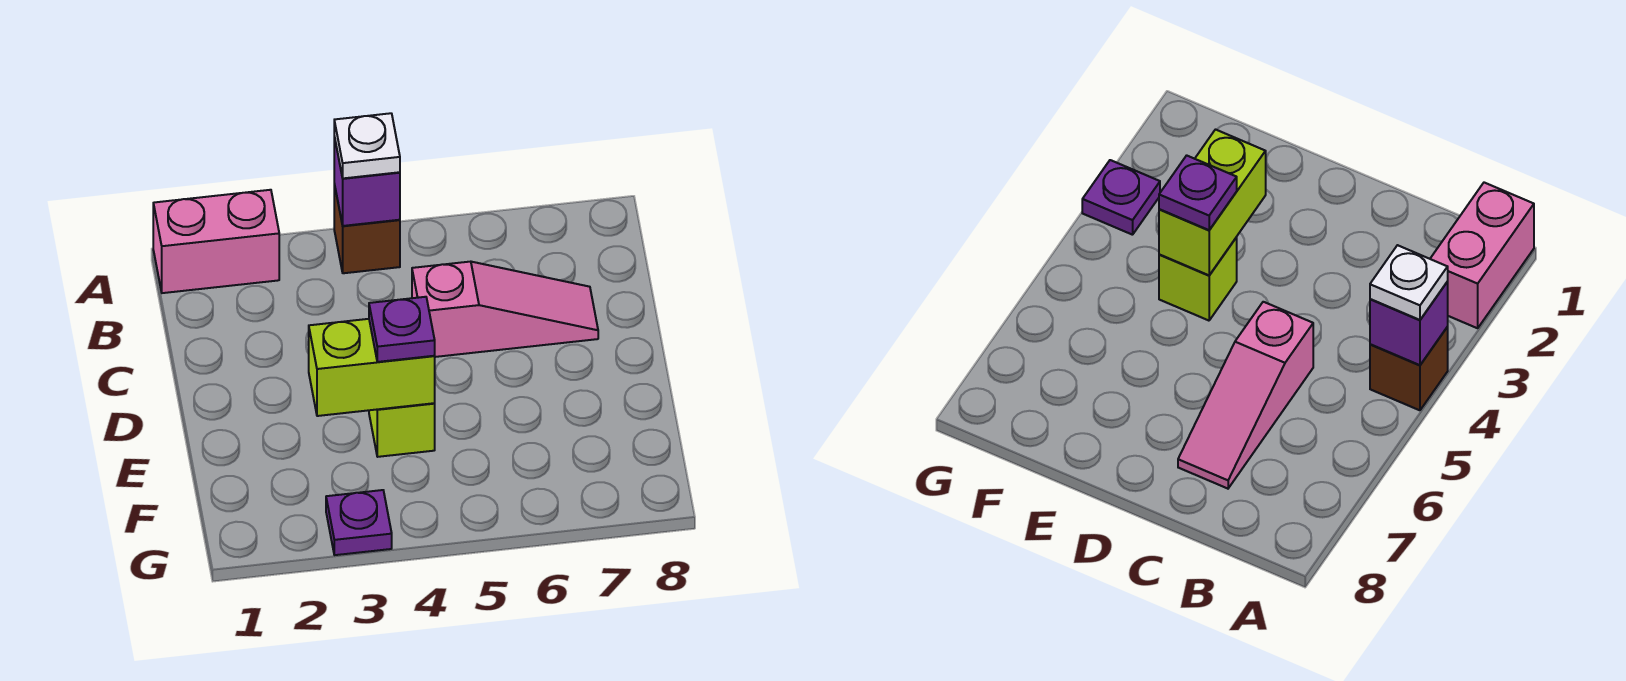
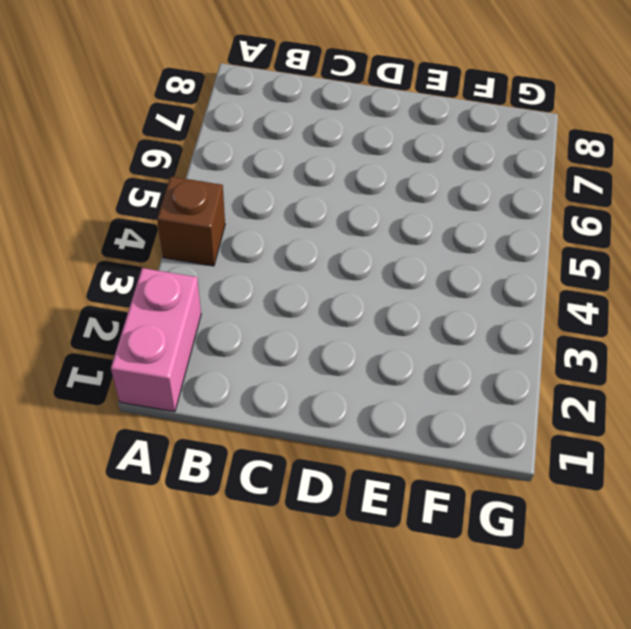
none -> pink 1x3 slope [412,262,598,357]
none -> lime 1x1 brick [369,403,435,457]

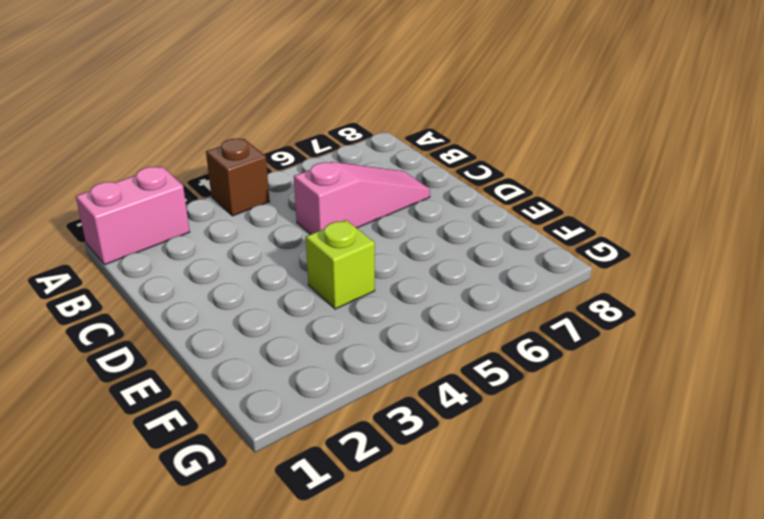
none -> purple 1x1 plate [326,490,392,555]
none -> purple 1x1 brick [334,137,400,226]

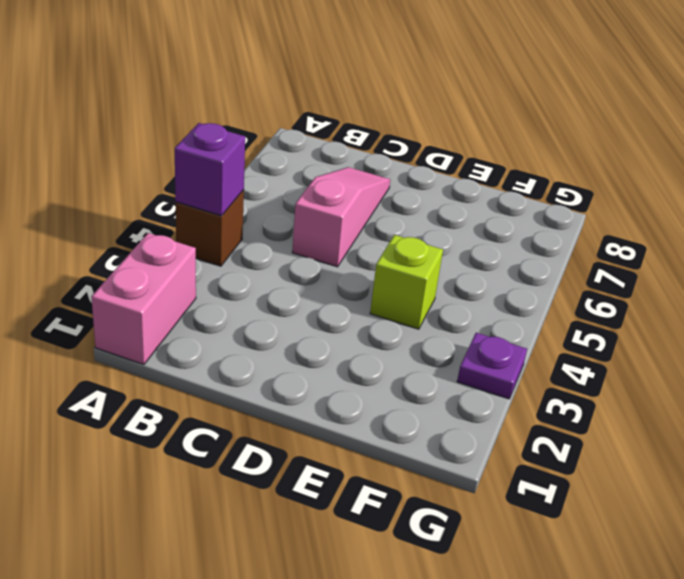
none -> lime 1x2 brick [309,319,435,416]
none -> white 1x1 plate [334,113,400,178]

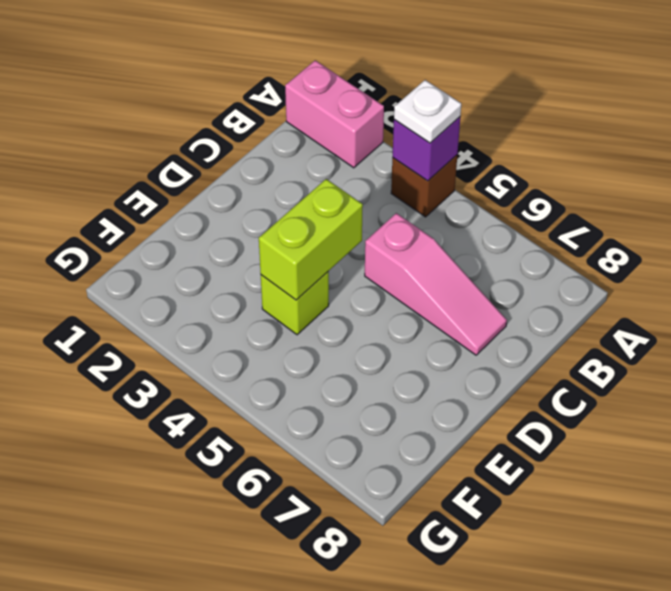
lime 1x2 brick [259,179,363,300] -> lime 1x2 brick turned to [309,319,435,416]
none -> purple 1x1 plate [326,490,392,555]
none -> purple 1x1 plate [369,297,435,362]

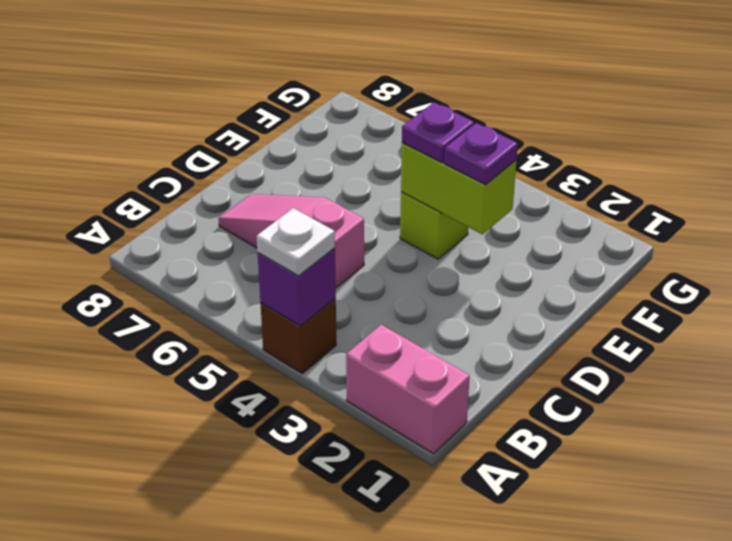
purple 1x1 plate [444,123,518,185] -> purple 1x1 plate moved to [326,490,392,555]

